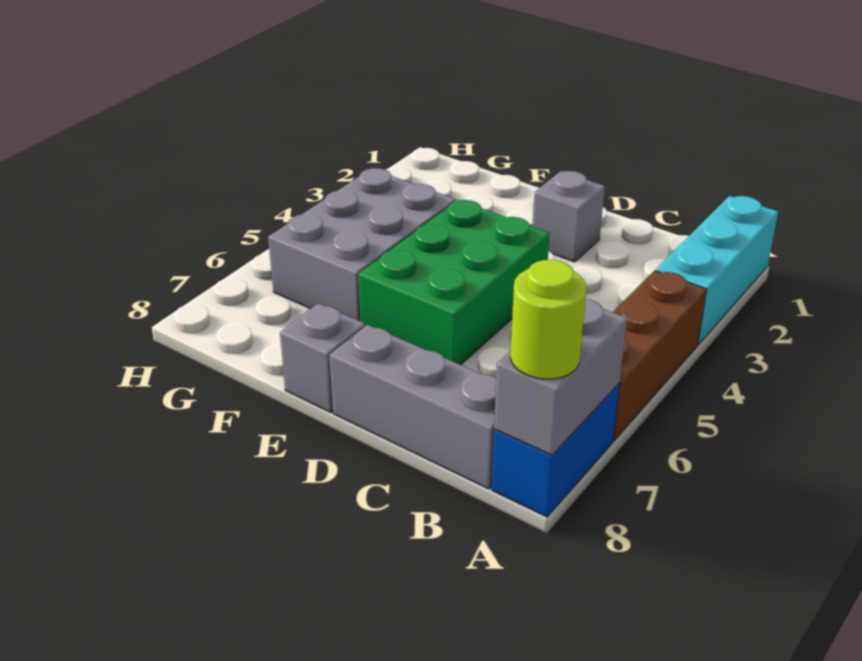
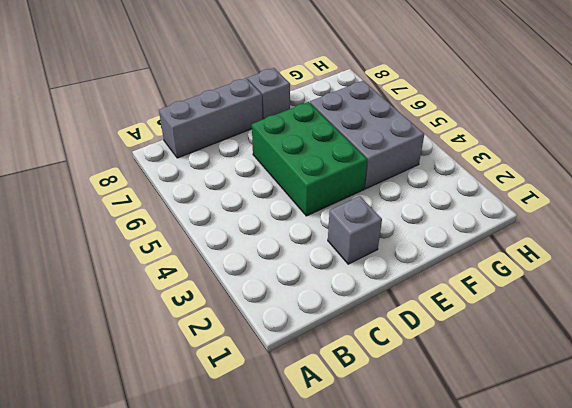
none -> cyan 1x3 brick [656,196,778,345]
none -> brown 1x3 brick [613,270,707,441]

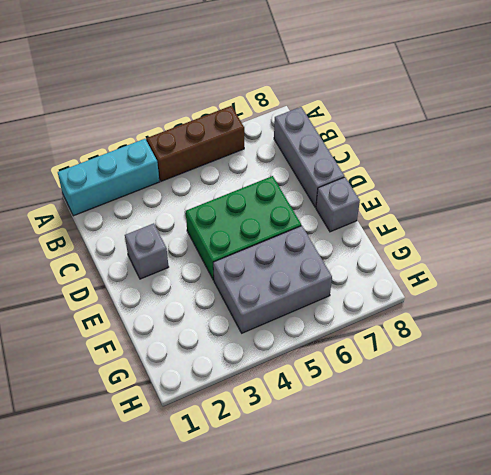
none -> blue 1x2 brick [492,384,619,517]
none -> grey 1x2 brick [494,299,627,455]

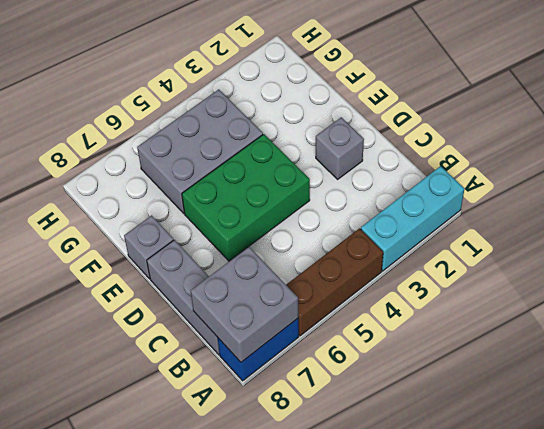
grey 2x2 brick [191,247,298,362] -> grey 1x2 brick [494,299,627,455]
none -> lime 1x1 round brick [510,260,586,379]

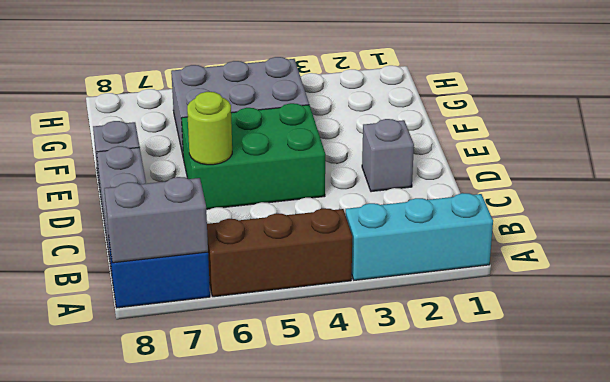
lime 1x1 round brick [187,92,232,165] -> lime 1x1 round brick moved to [510,260,586,379]

